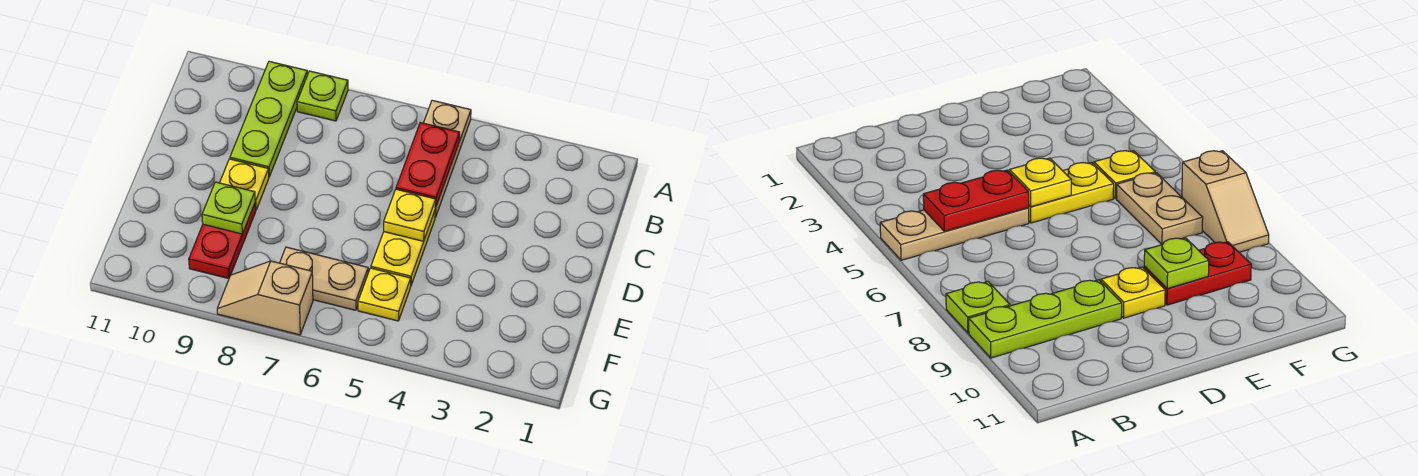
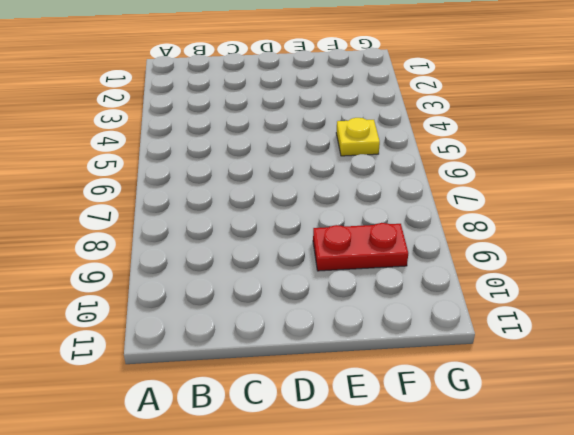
none -> tan 1x3 plate [424,100,471,217]
none -> lime 1x1 plate [297,71,348,121]
none -> lime 1x3 plate [230,61,307,177]

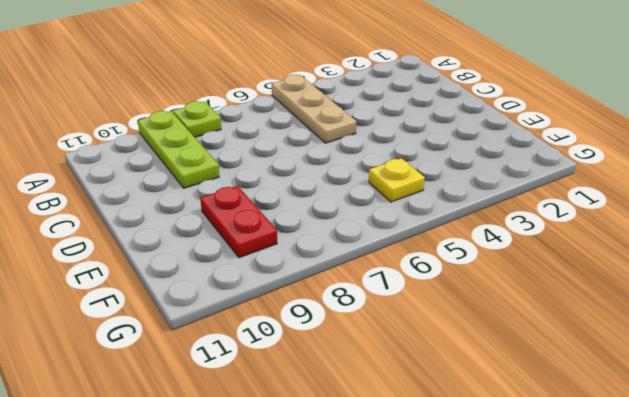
none -> yellow 1x2 plate [371,211,435,285]
none -> yellow 1x1 plate [220,159,269,209]
none -> tan 1x2 plate [280,247,368,310]

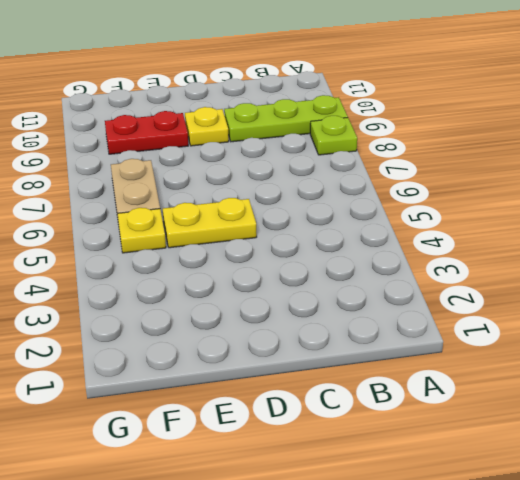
none -> tan 1x3 plate [424,100,471,217]
none -> tan 1x2 slope [217,261,313,335]
none -> red 1x2 plate [396,123,460,207]

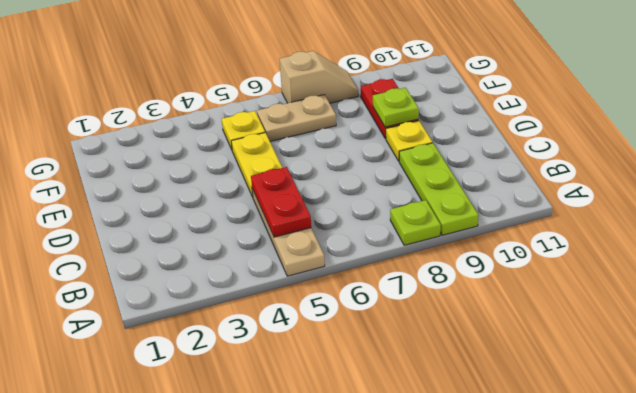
none -> yellow 1x1 plate [384,189,436,241]

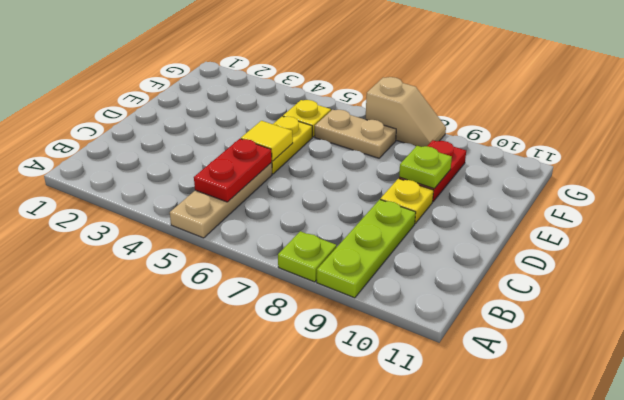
yellow 1x1 tile [241,121,293,161] -> yellow 1x1 plate [384,189,436,241]

